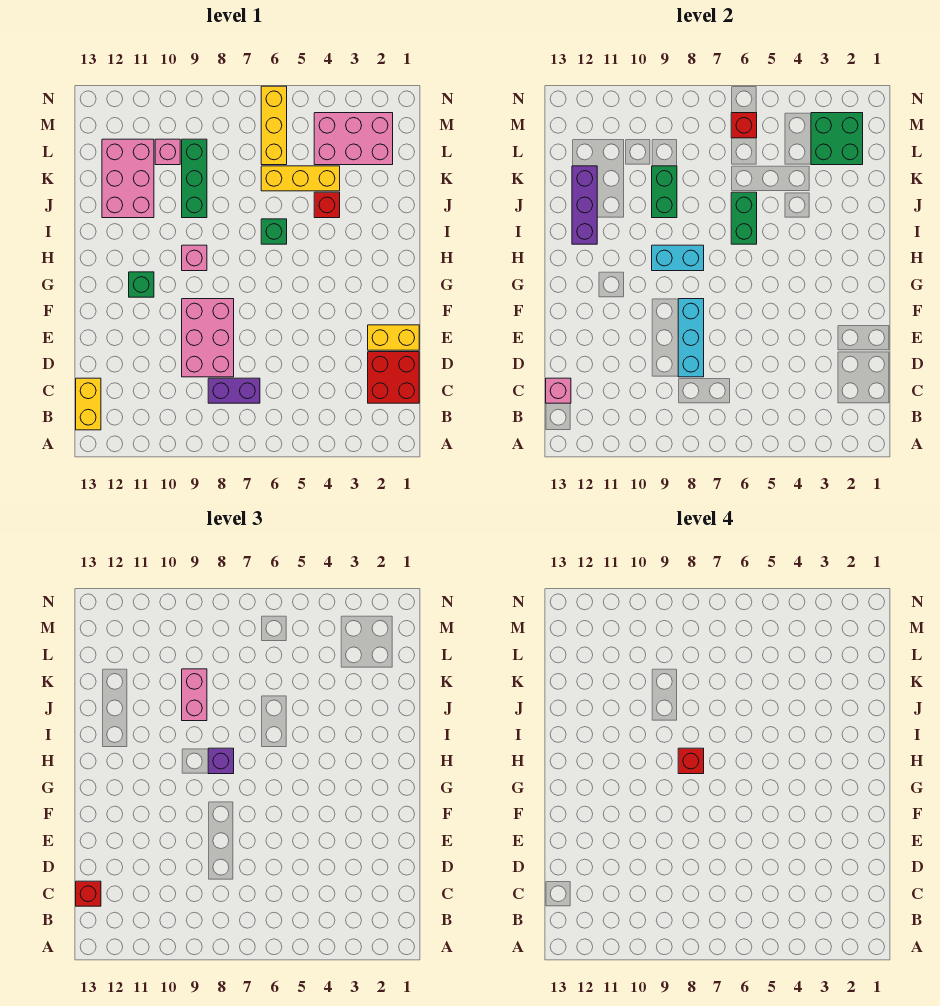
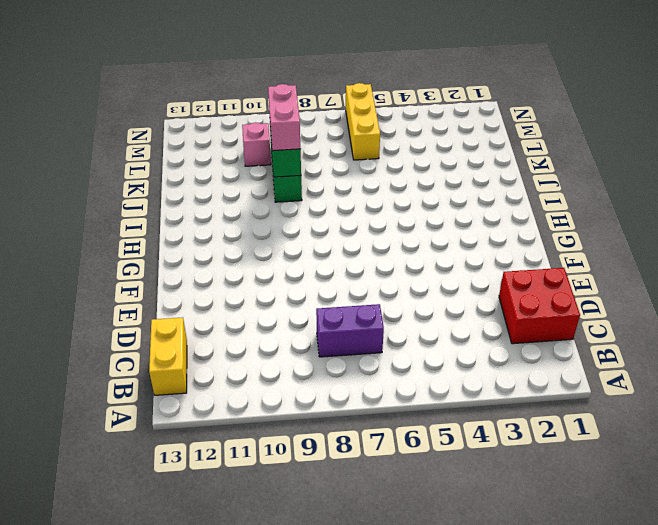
none -> pink 2x3 brick [182,299,234,377]
none -> yellow 1x2 brick [368,325,419,350]
none -> green 1x1 brick [129,272,154,297]

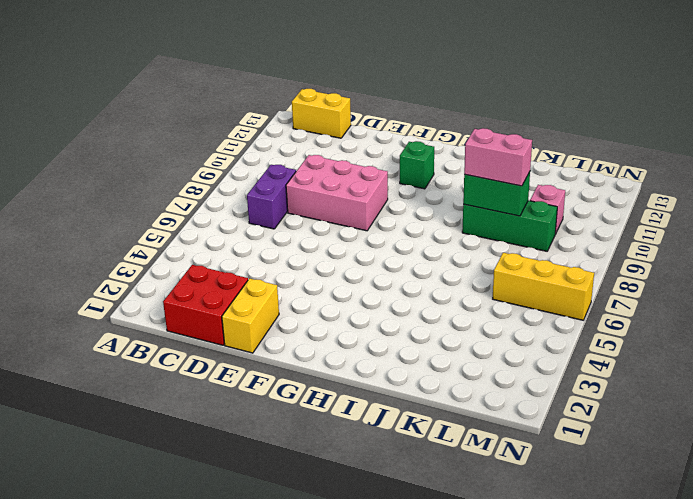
none -> pink 1x1 brick [182,245,207,271]
none -> green 1x1 brick [261,219,287,244]
none -> red 1x1 brick [314,192,340,218]

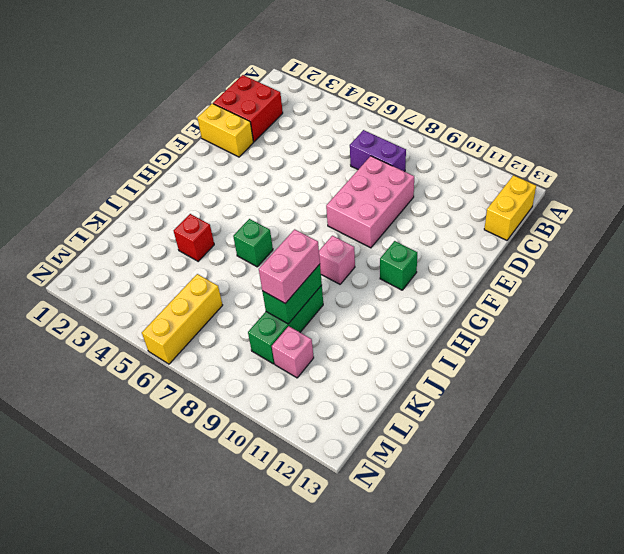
none -> pink 2x3 brick [102,139,154,218]
none -> yellow 1x3 brick [261,166,340,191]
none -> pink 2x3 brick [314,113,393,165]

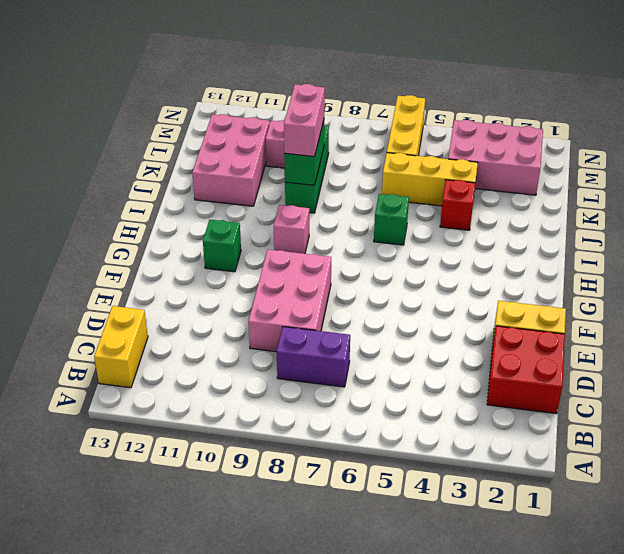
none -> pink 1x1 brick [546,378,571,403]
none -> cyan 1x3 brick [678,299,704,377]
none -> cyan 1x2 brick [652,245,704,271]

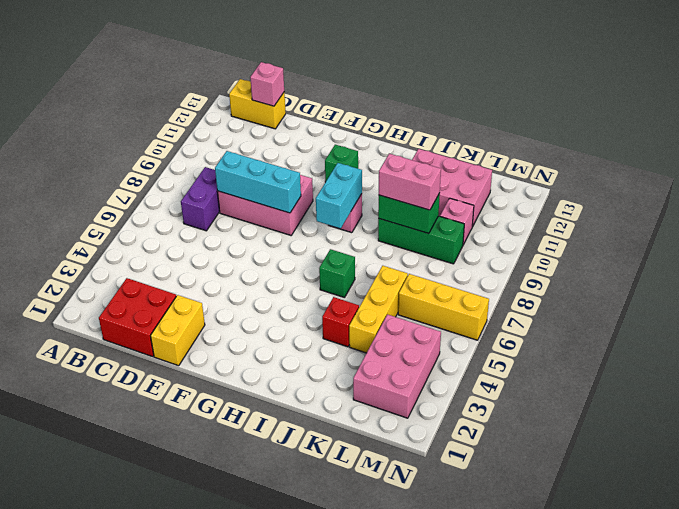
none -> green 1x2 brick [731,192,757,244]
none -> purple 1x3 brick [572,166,597,244]
none -> green 2x2 brick [811,113,863,165]

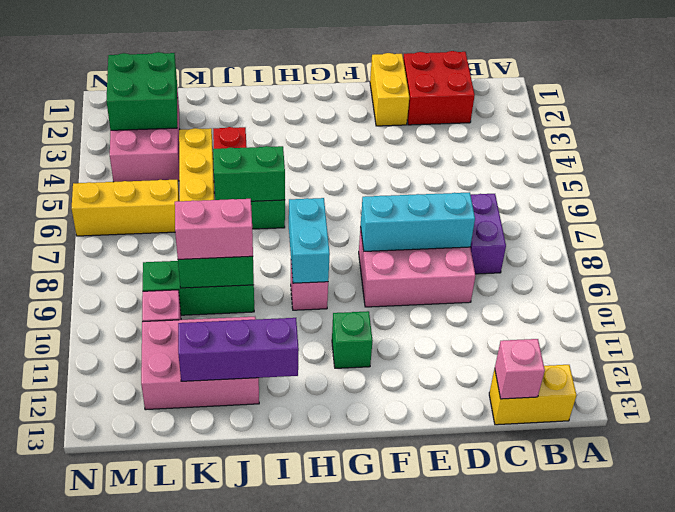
none -> red 1x1 brick [731,113,757,138]
none -> red 1x1 brick [76,881,101,906]
none -> purple 1x1 brick [208,748,234,774]

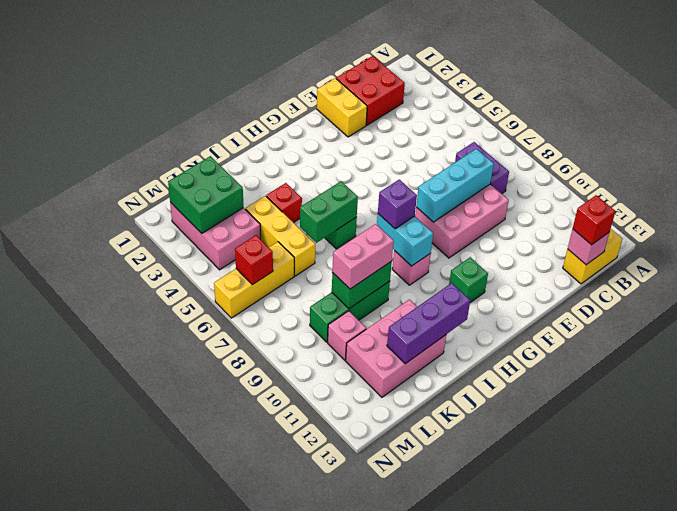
none -> red 1x1 brick [678,748,704,774]

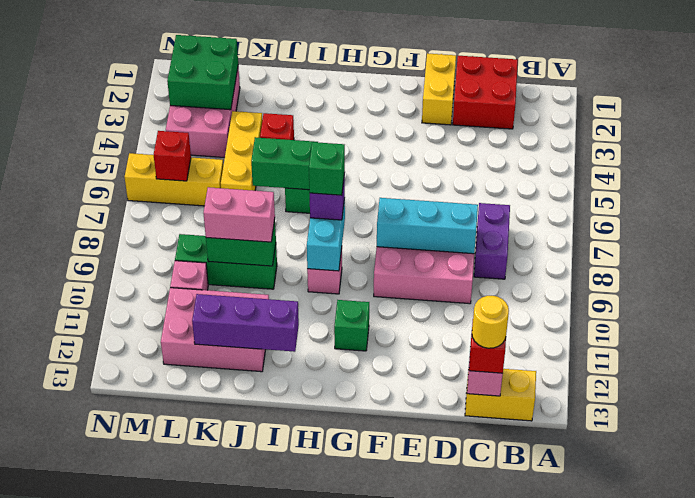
yellow 1x1 round brick [472,296,509,348] -> none
green 1x1 brick [309,142,345,195] -> red 1x1 brick [678,748,704,774]

